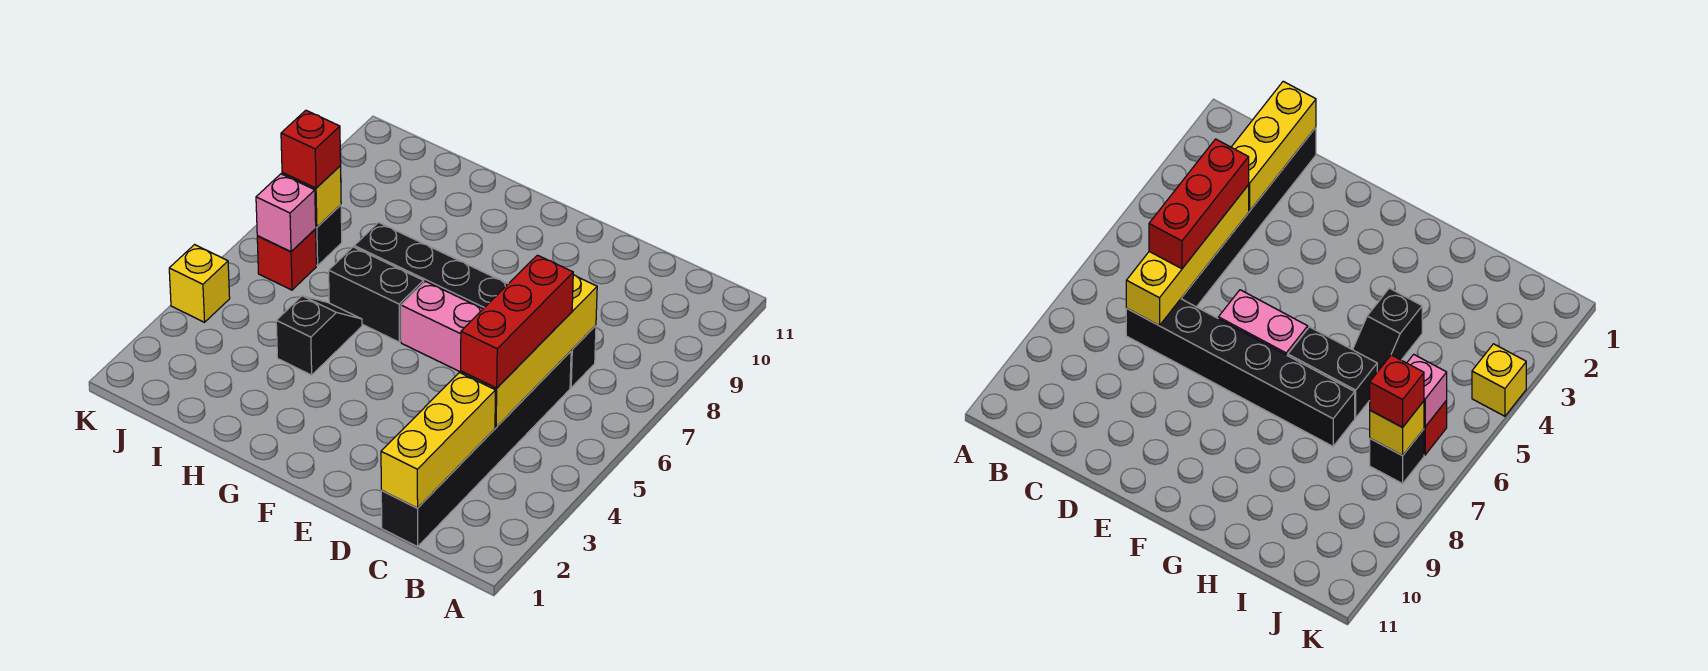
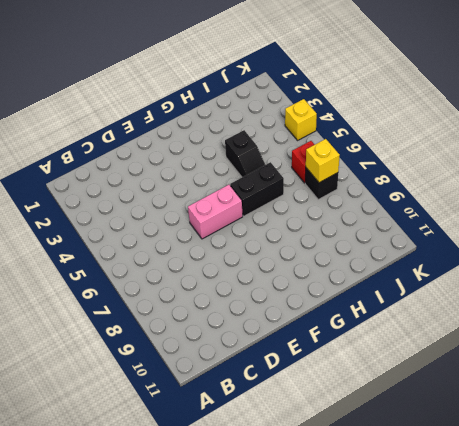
none -> black 1x6 brick [381,351,571,547]
none -> black 1x6 brick [354,223,596,388]
none -> yellow 1x3 brick [381,373,495,508]

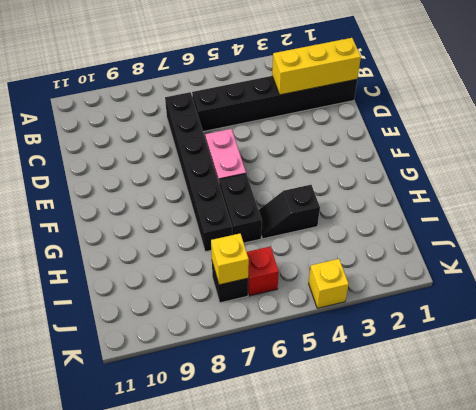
none -> yellow 1x4 brick [461,275,597,427]
none -> pink 1x1 brick [256,174,316,252]
none -> red 1x3 brick [461,255,573,388]

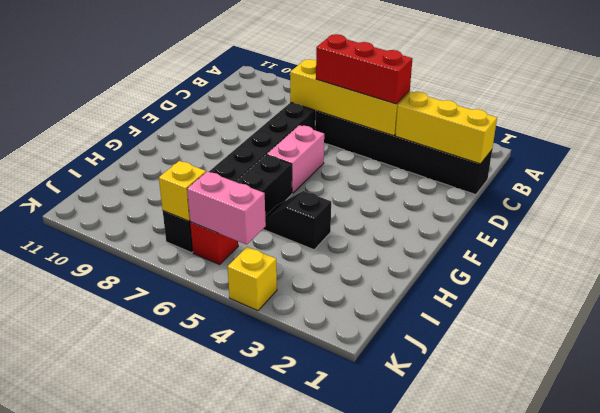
pink 1x2 brick [187,171,266,245] -> pink 1x1 brick [256,174,316,252]
none -> red 1x1 brick [281,110,341,188]

